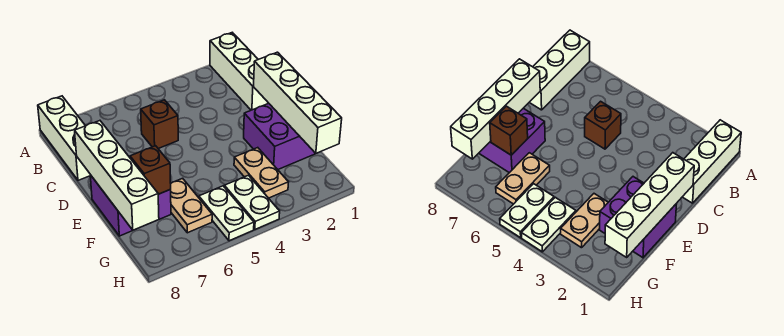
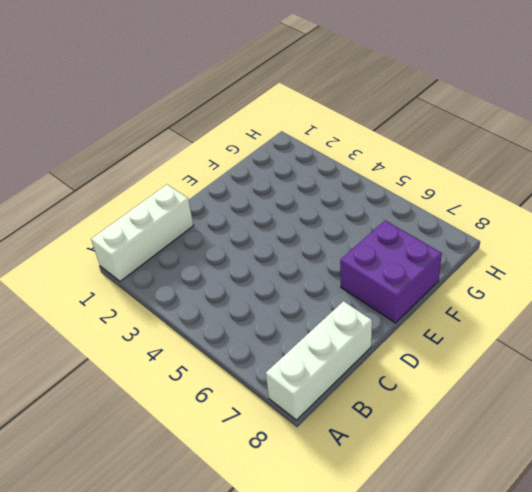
none -> brown 1x1 brick [141,100,178,149]
none -> purple 2x2 brick [244,103,316,169]
none -> tan 1x2 plate [234,148,289,198]

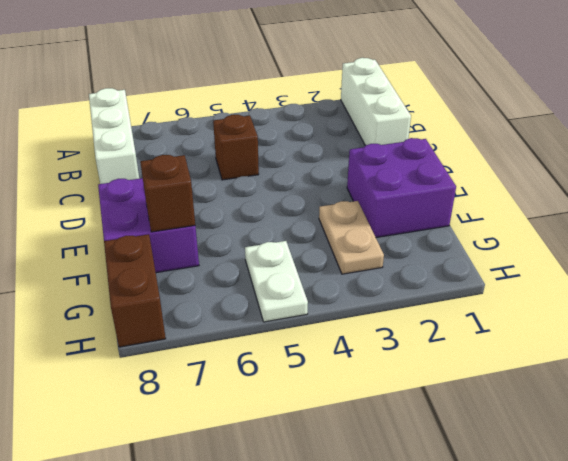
brown 1x2 brick [104,234,166,347] -> none
none -> tan 1x2 plate [170,178,212,233]
none -> white 1x2 plate [224,175,280,229]
none -> white 1x4 brick [254,52,342,153]

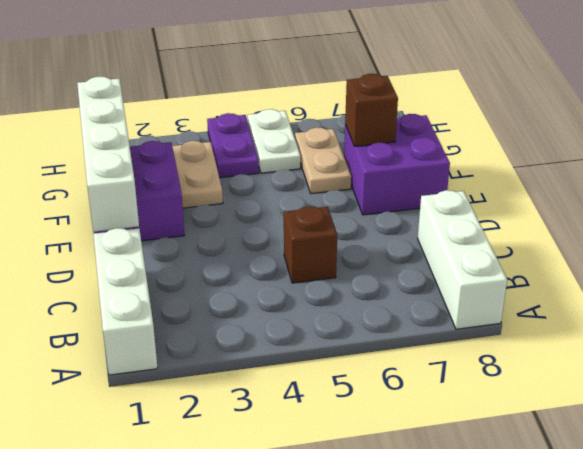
purple 1x2 plate [207,113,259,178] -> white 1x2 plate [224,175,280,229]
none -> white 1x4 brick [75,121,159,230]

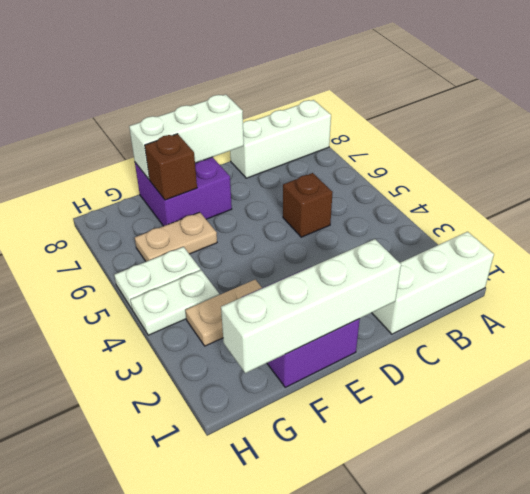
white 1x3 brick [129,94,244,179] -> white 1x4 brick [75,121,159,230]

